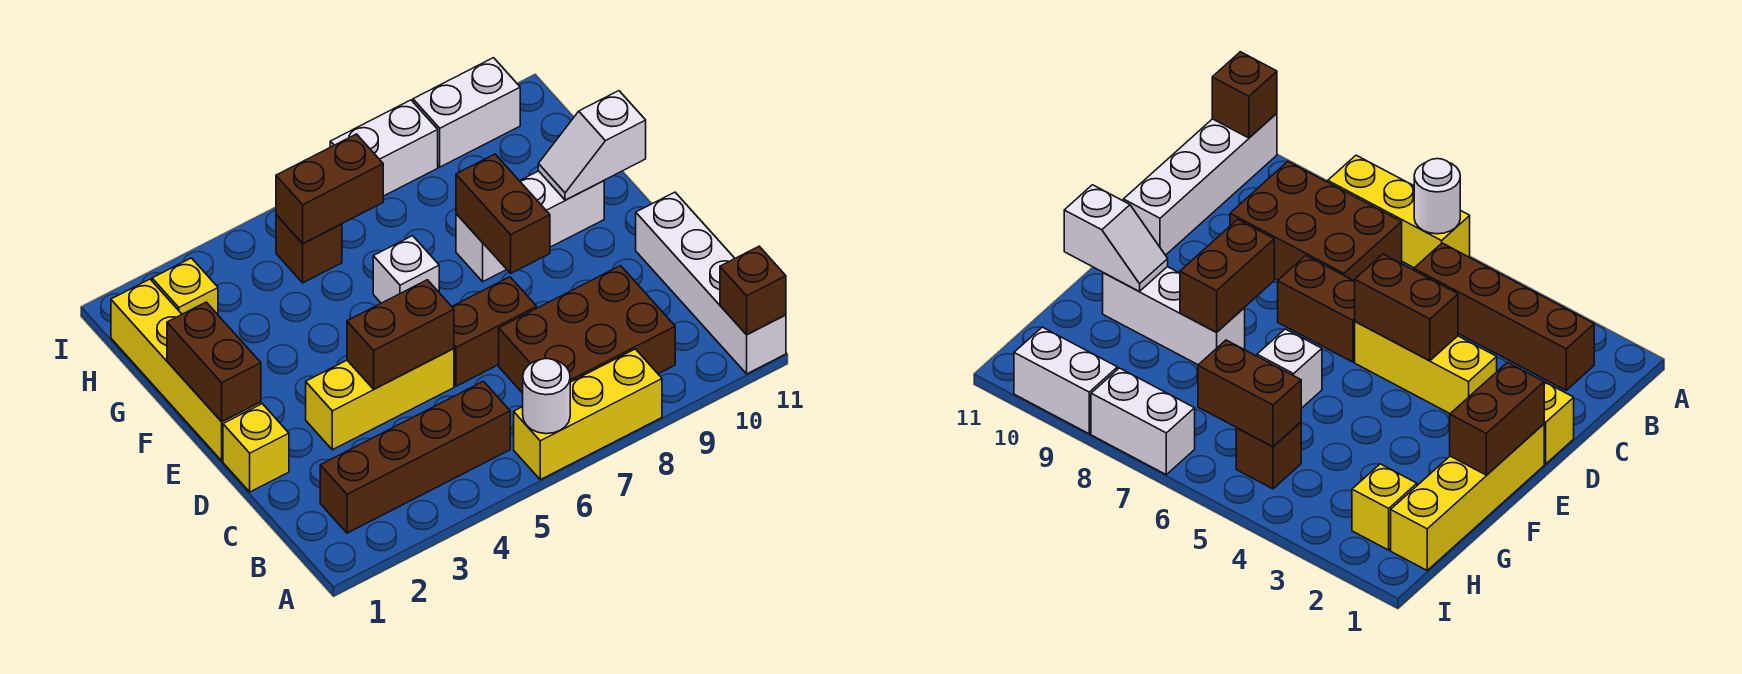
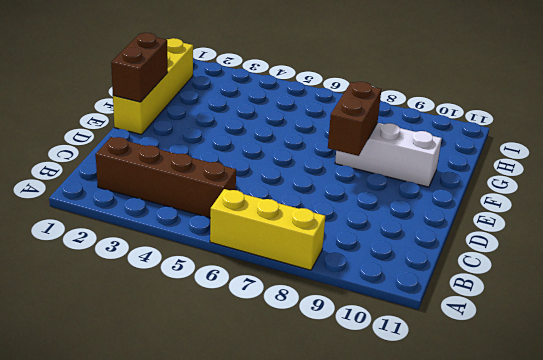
none -> white 1x4 brick [636,192,786,374]
none -> brown 2x3 brick [499,266,675,393]
none -> yellow 1x1 brick [223,404,289,492]

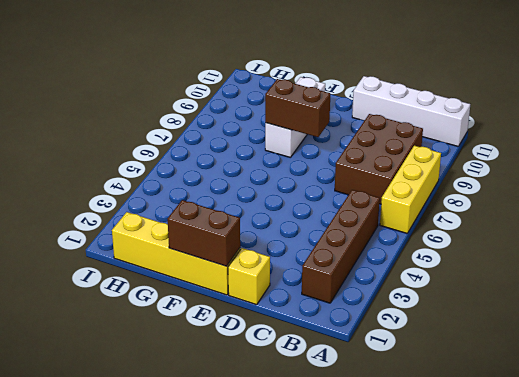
none -> yellow 1x3 brick [306,349,454,450]
none -> brown 1x2 brick [452,277,537,386]
none -> white 1x1 brick [373,236,439,303]

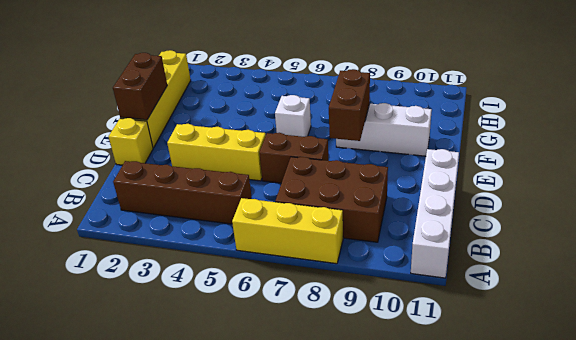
none -> yellow 1x1 brick [152,258,218,314]
none -> brown 1x1 brick [276,215,342,283]
none -> white 1x2 brick [330,100,438,196]

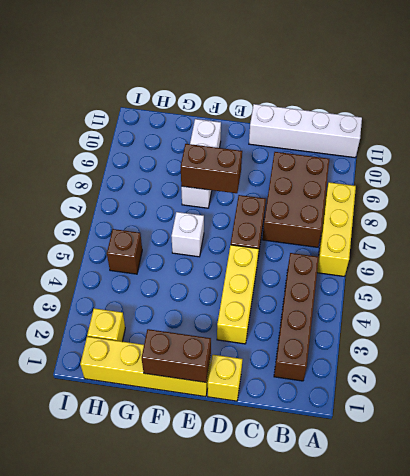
none -> white 1x2 brick [330,100,438,196]
none -> white 1x2 brick [413,58,520,167]
none -> white 1x1 round brick [523,359,570,434]

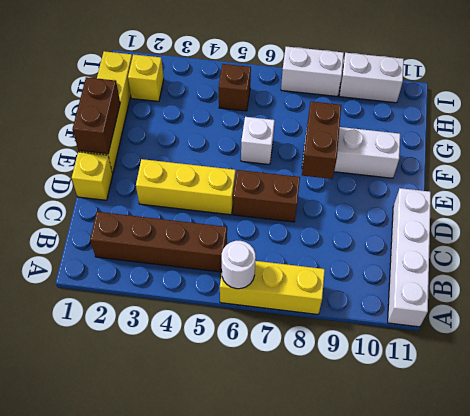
none -> brown 2x3 brick [499,266,675,393]
none -> brown 1x1 brick [720,246,786,335]
none -> brown 1x2 brick [347,280,454,389]

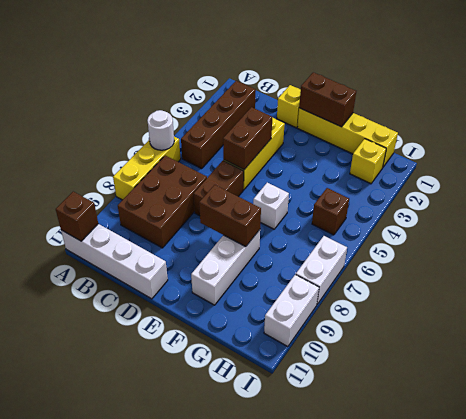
none -> white 1x2 slope [538,91,646,200]
none -> brown 1x2 brick [276,134,383,244]

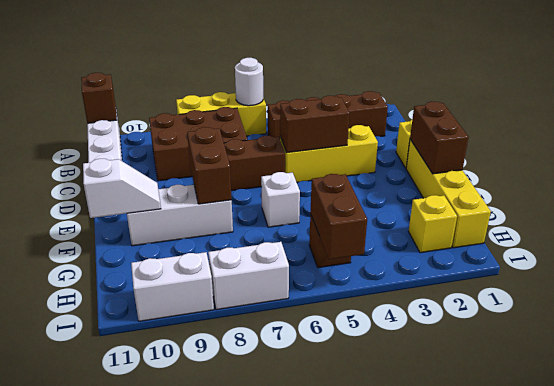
brown 1x2 brick [310,174,367,259] -> brown 1x2 brick turned to [276,134,383,244]

